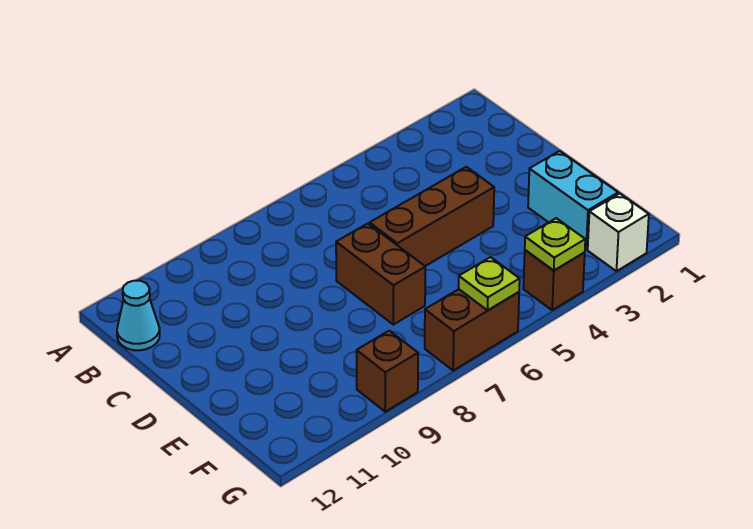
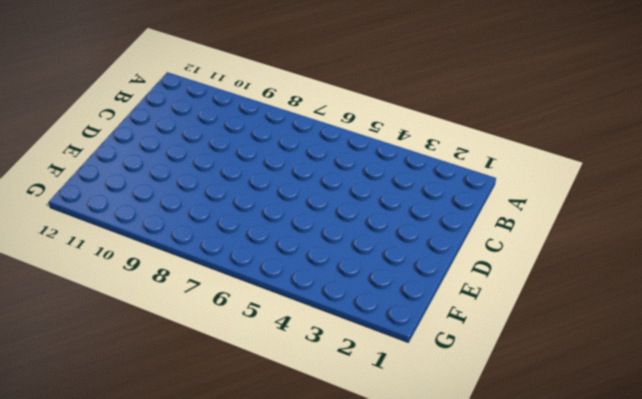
none -> cyan 1x1 cone [117,281,160,350]
none -> brown 1x3 brick [370,167,494,266]

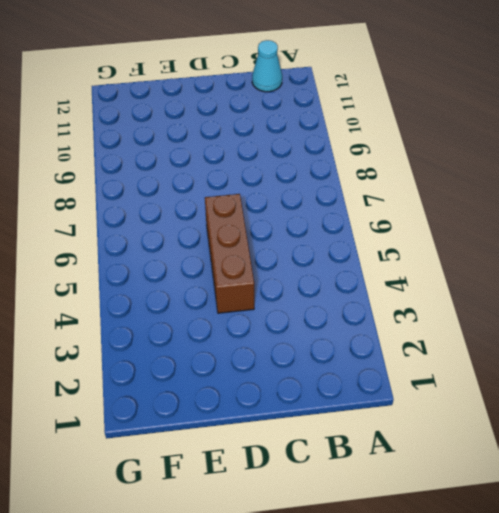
none -> brown 1x2 brick [336,224,425,325]
none -> cyan 1x2 brick [528,151,618,249]

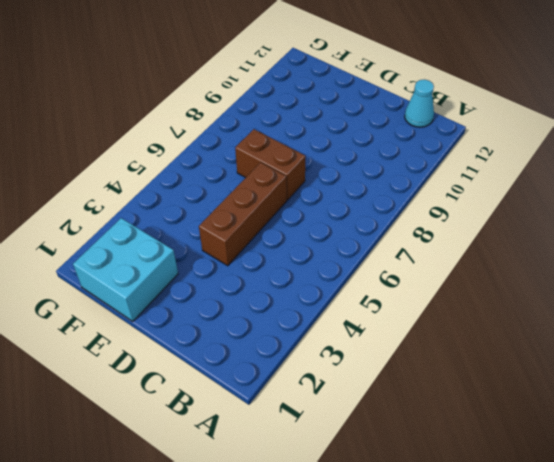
cyan 2x2 brick [73,218,178,321] -> cyan 1x2 brick [528,151,618,249]
none -> white 1x1 brick [588,193,649,271]
none -> brown 1x1 brick [523,250,585,310]

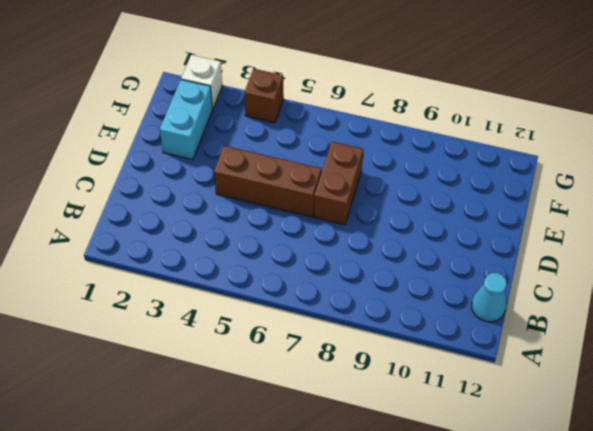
none -> brown 1x2 brick [425,289,519,370]
none -> brown 1x1 brick [357,331,418,412]

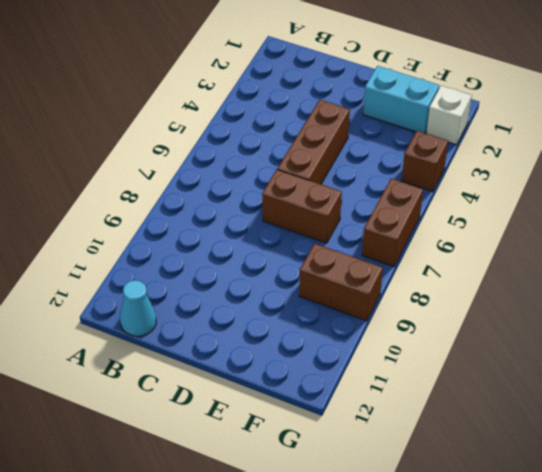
brown 1x2 brick [299,244,383,321] -> brown 1x1 brick [357,331,418,412]
none -> lime 1x1 plate [525,218,585,271]
none -> lime 1x1 plate [459,257,520,310]

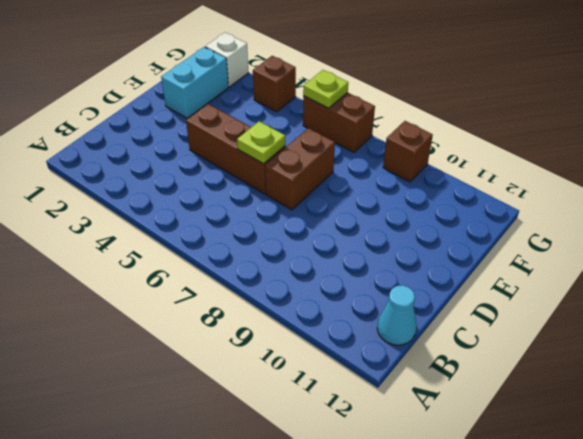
lime 1x1 plate [237,121,285,164] -> lime 1x1 plate moved to [525,218,585,271]

